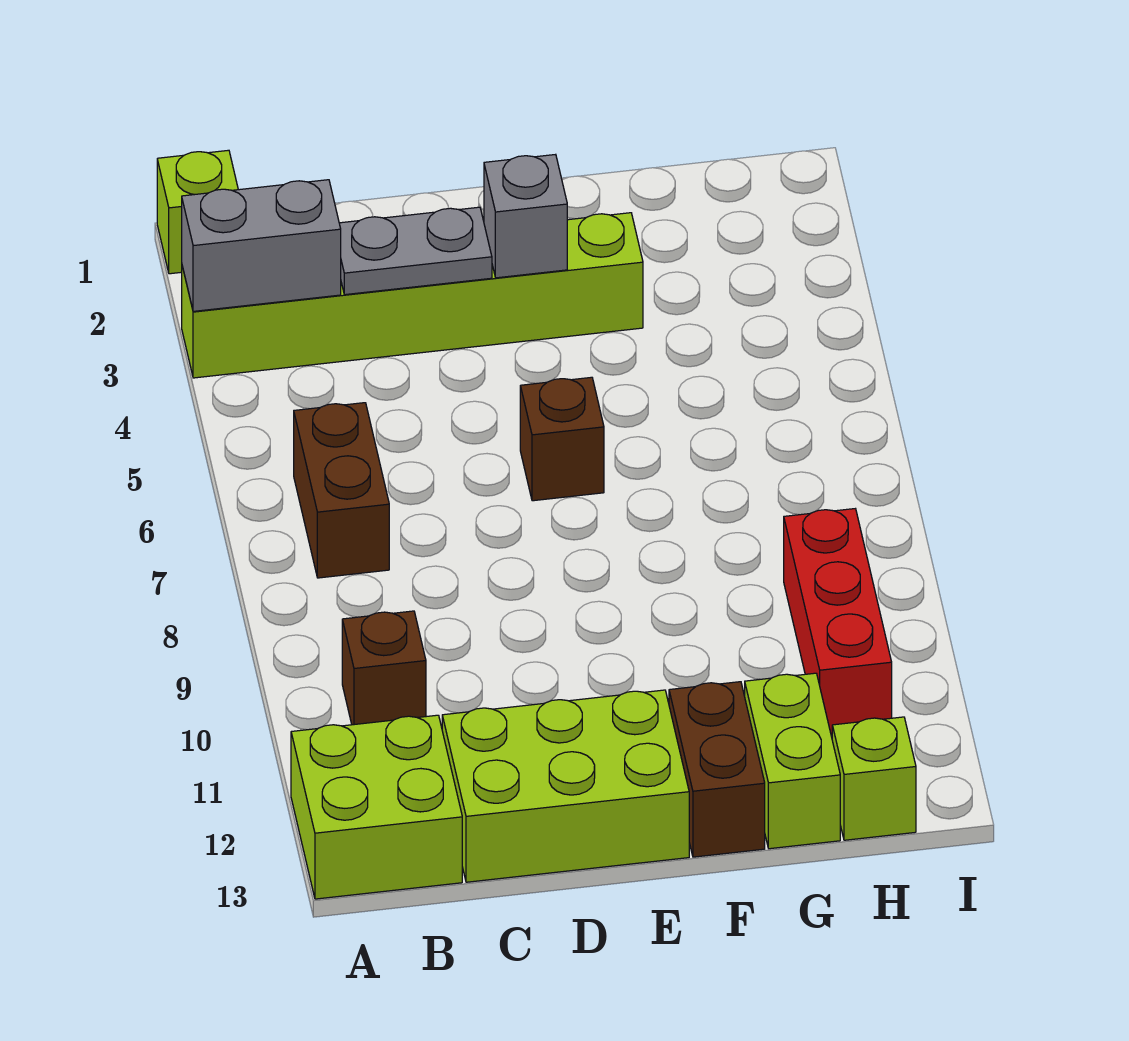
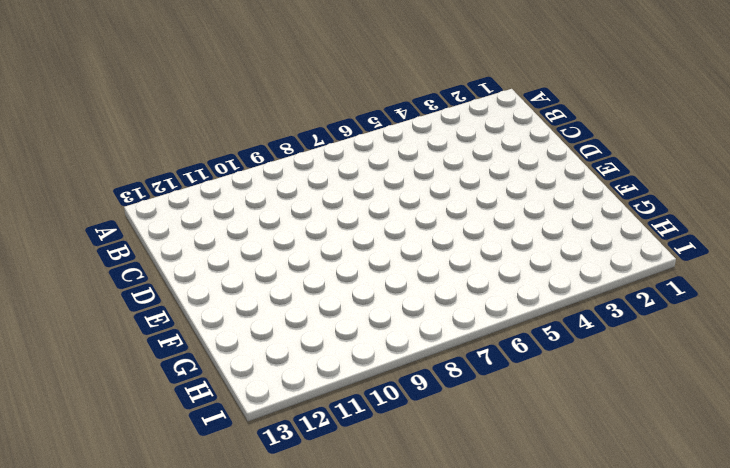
none -> lime 1x1 brick [157,150,238,274]
none -> lime 1x6 brick [182,213,643,378]
none -> lime 2x2 brick [291,715,462,899]

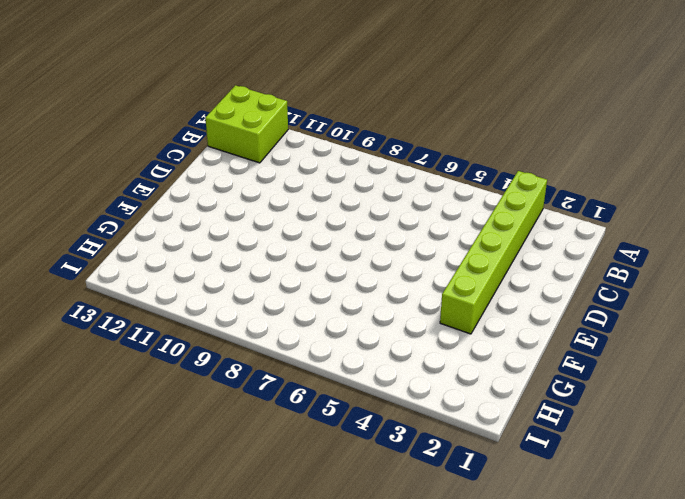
none -> lime 1x1 brick [157,150,238,274]
none -> brown 1x2 brick [294,403,389,578]
none -> brown 1x1 brick [342,611,426,725]

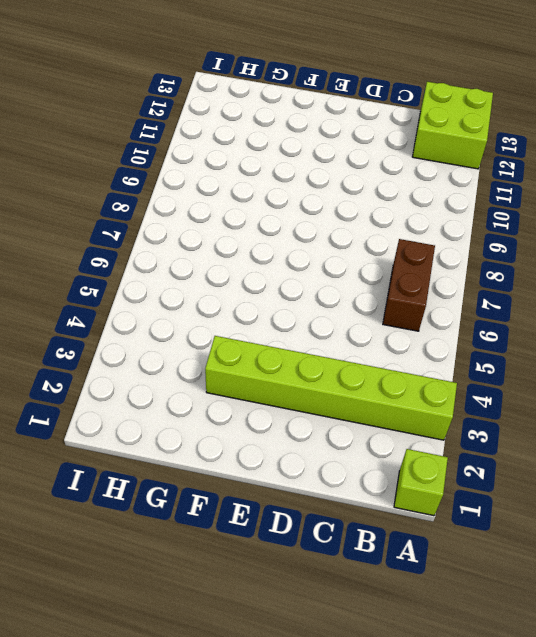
none -> brown 1x1 brick [342,611,426,725]
none -> lime 2x3 brick [442,690,689,882]
none -> brown 1x1 brick [520,377,604,501]

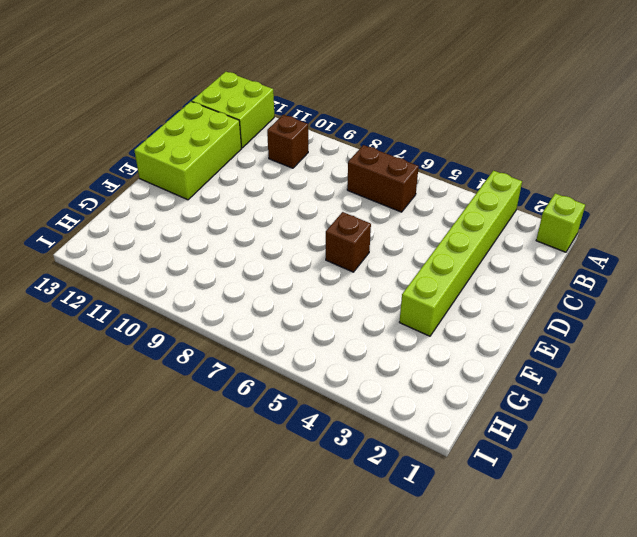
none -> brown 1x2 brick [669,682,765,857]
none -> lime 1x2 brick [745,673,840,849]
none -> red 1x3 brick [784,509,892,735]

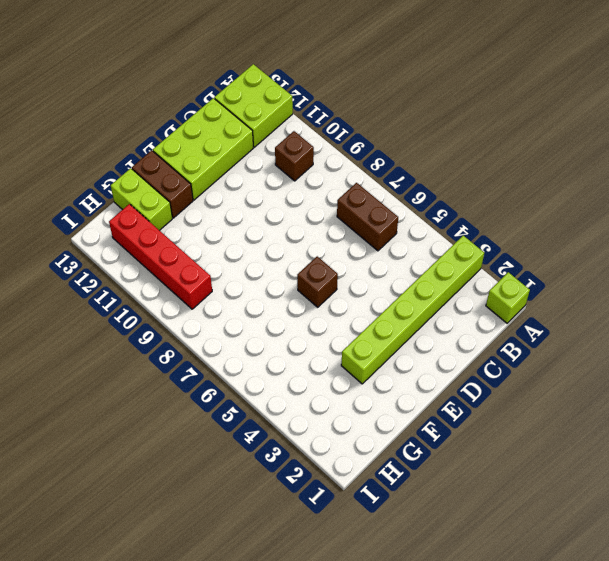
red 1x4 brick [109,204,212,309] -> red 1x3 brick [784,509,892,735]
none -> lime 1x1 brick [832,717,916,840]
none -> grey 1x2 brick [182,180,341,311]
none -> grey 1x2 plate [339,207,492,295]

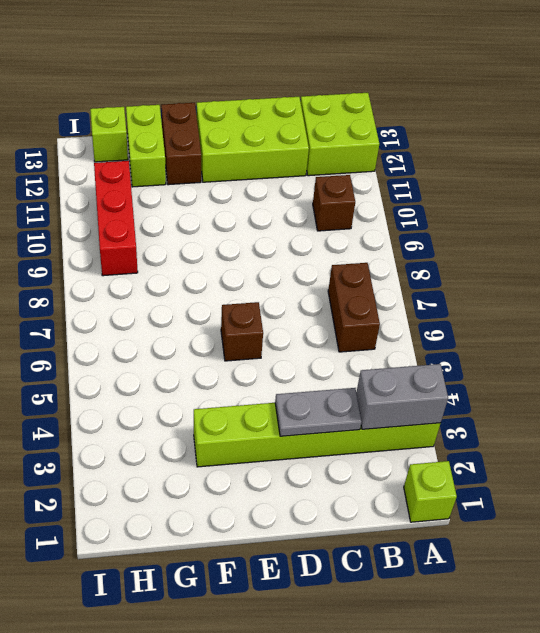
none -> grey 1x1 brick [484,154,567,278]

